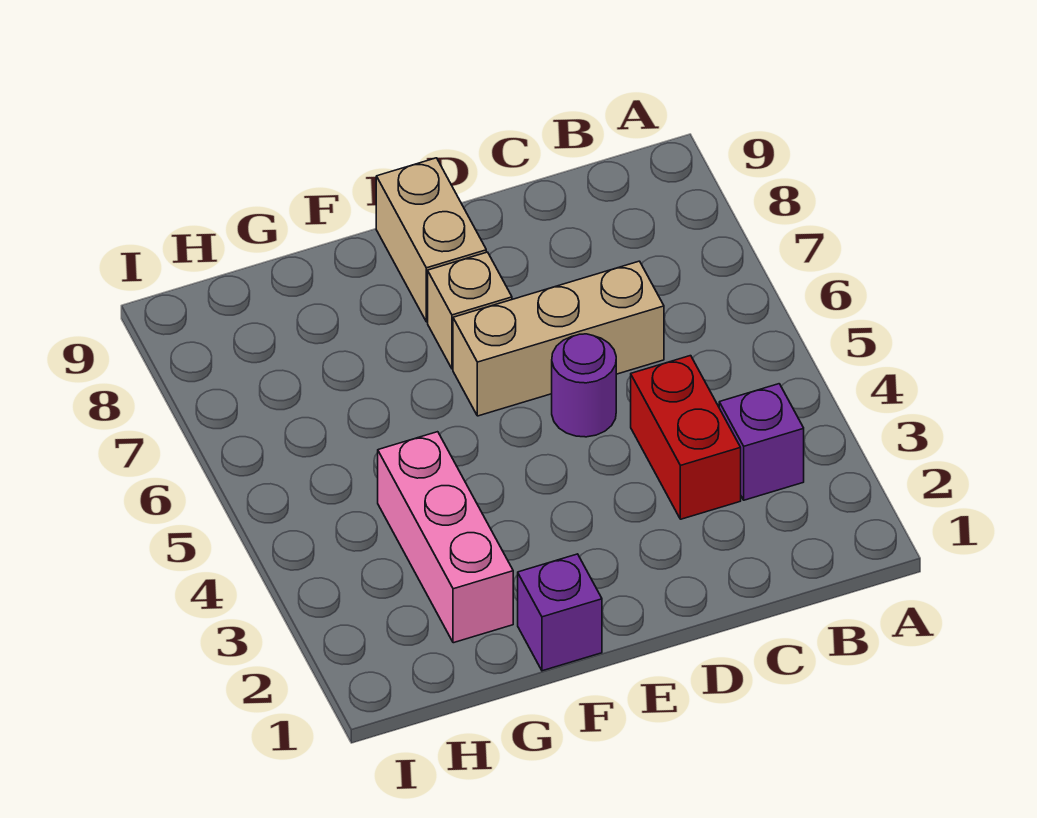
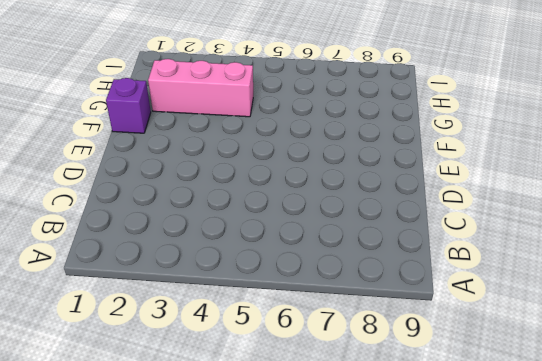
none -> purple 1x1 brick [719,384,804,500]
none -> red 1x2 brick [631,356,741,519]

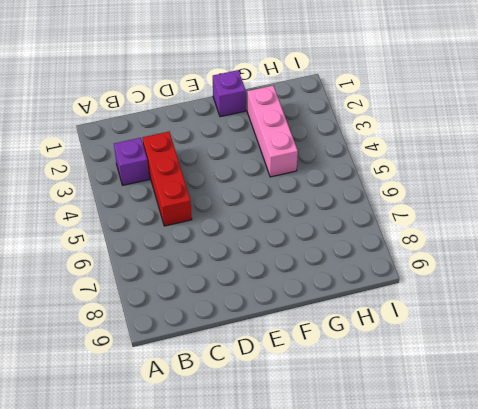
red 1x3 brick [143,132,192,226] -> red 1x2 brick [631,356,741,519]
none -> tan 1x3 brick [453,261,664,416]
none -> purple 1x1 round brick [552,334,616,437]

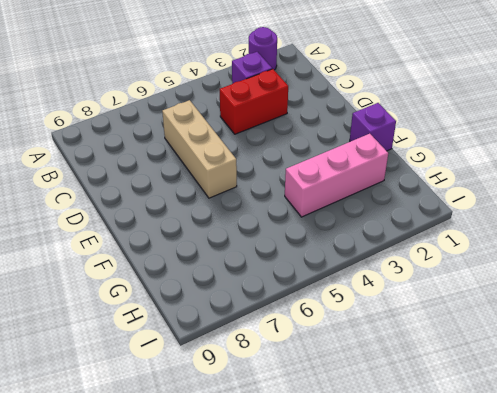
purple 1x1 round brick [249,27,277,70] -> purple 1x1 round brick moved to [552,334,616,437]
none -> tan 1x1 brick [428,252,512,369]
none -> tan 1x2 brick [376,158,486,322]

